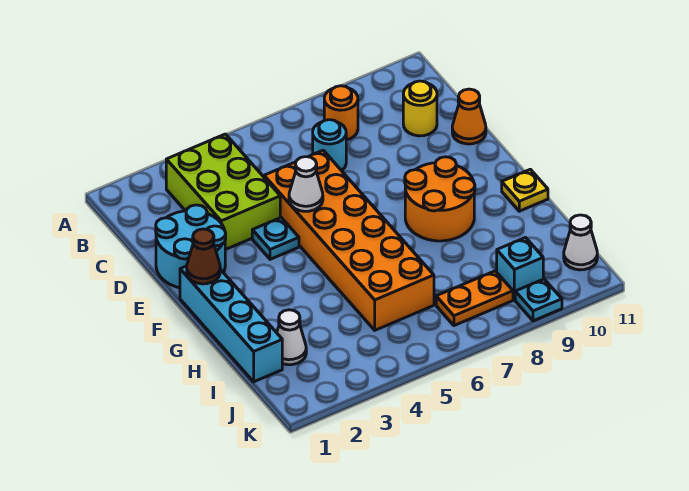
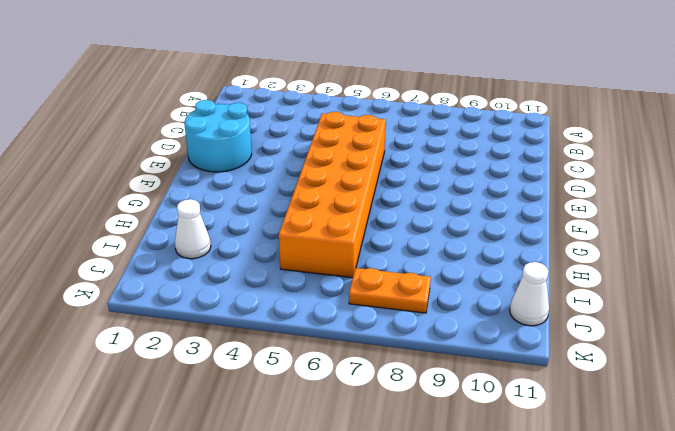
none -> lime 2x3 brick [166,134,280,250]
none -> orange 1x1 round brick [324,86,358,140]
none -> cyan 1x1 round brick [313,120,346,171]

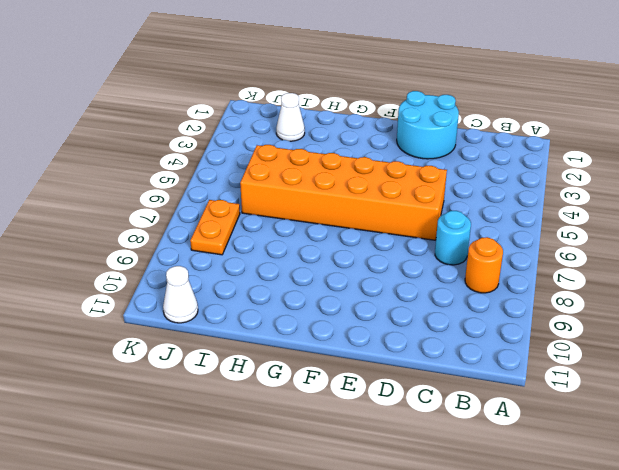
none -> lime 2x3 brick [166,134,280,250]
none -> yellow 1x1 round brick [403,81,437,136]
none -> orange 1x1 cone [452,89,486,144]

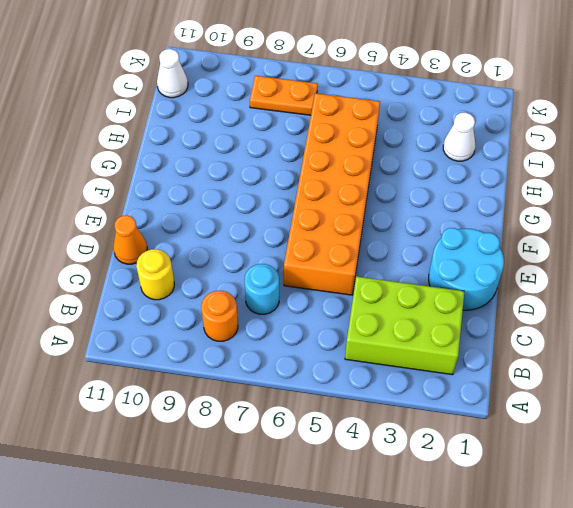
lime 2x3 brick [345,276,464,375] -> lime 2x3 brick turned to [166,134,280,250]
none -> cyan 1x1 plate [252,218,299,259]
none -> cyan 1x4 brick [180,266,282,382]
none -> orange 2x2 round brick [405,157,475,241]

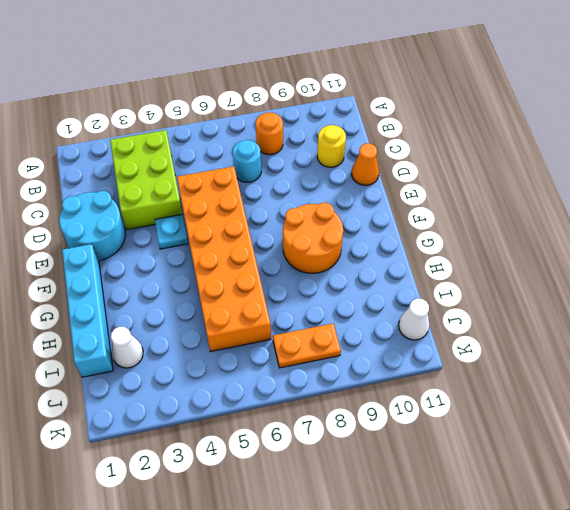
none -> yellow 1x1 plate [502,169,548,211]
none -> cyan 1x1 brick [497,238,543,300]
none -> cyan 1x1 plate [515,279,562,321]

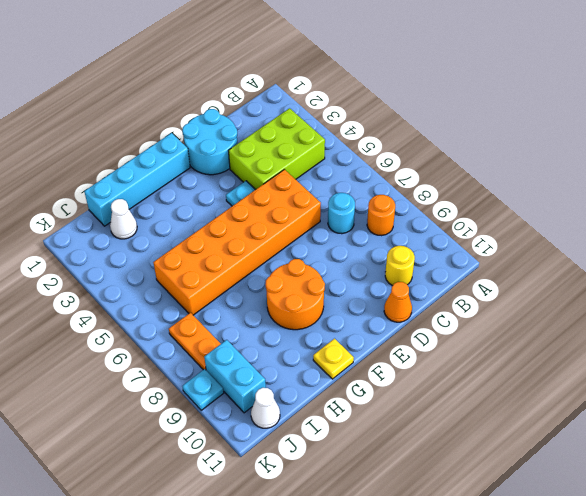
cyan 1x2 brick [204,340,266,413] -> cyan 1x1 brick [497,238,543,300]
none -> white 1x1 cone [289,157,323,211]
none -> brown 1x1 cone [187,229,220,284]

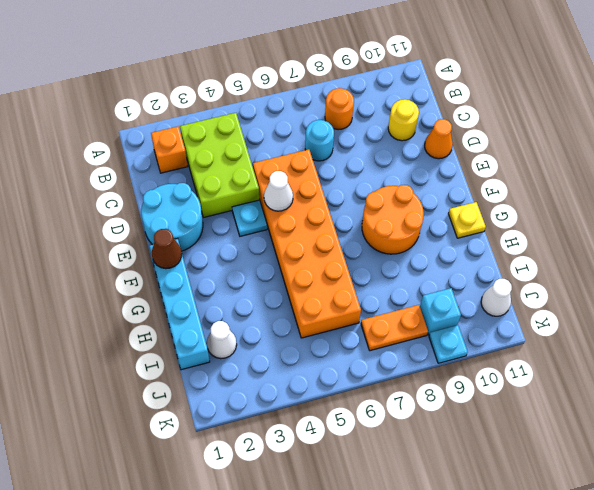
orange 1x1 brick [151,127,188,173] -> none

